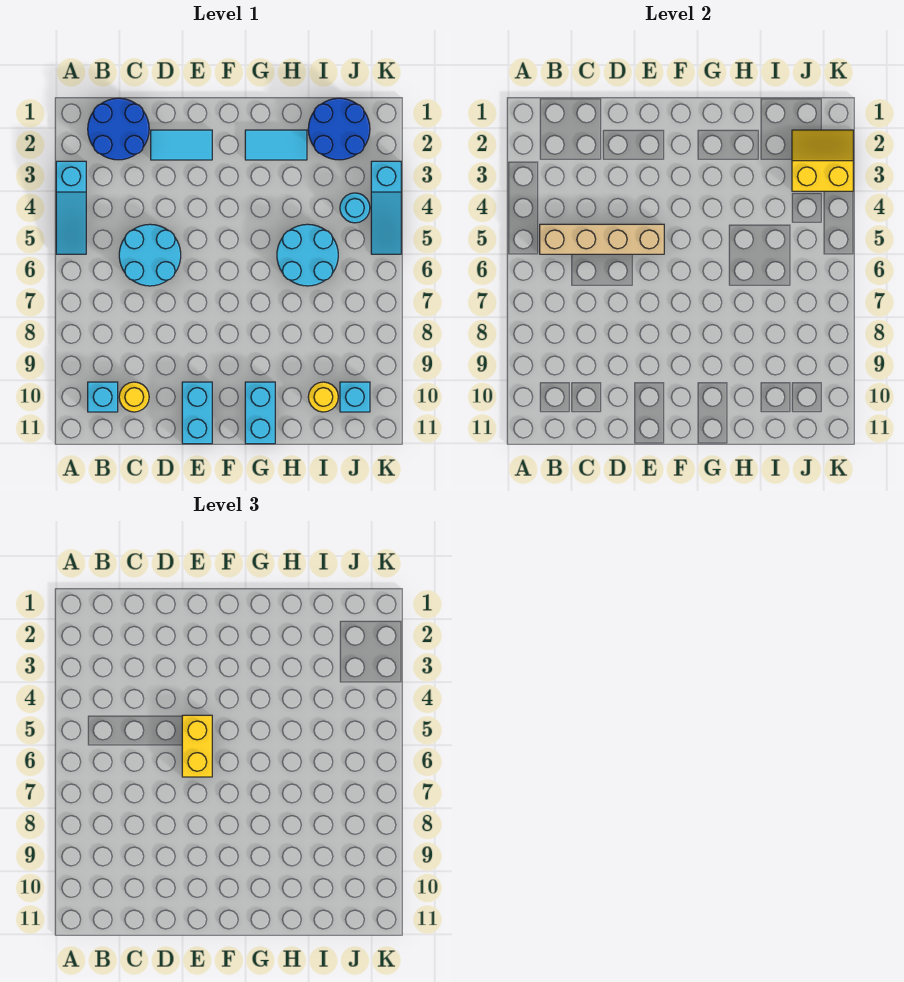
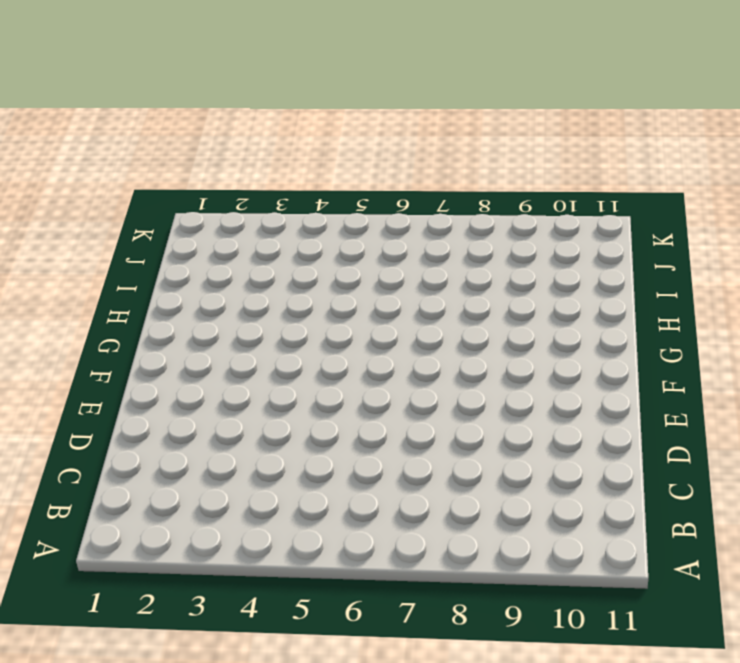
none -> cyan 1x3 slope [56,161,86,254]
none -> blue 2x2 round brick [88,98,149,160]
none -> cyan 1x1 brick [88,382,118,412]

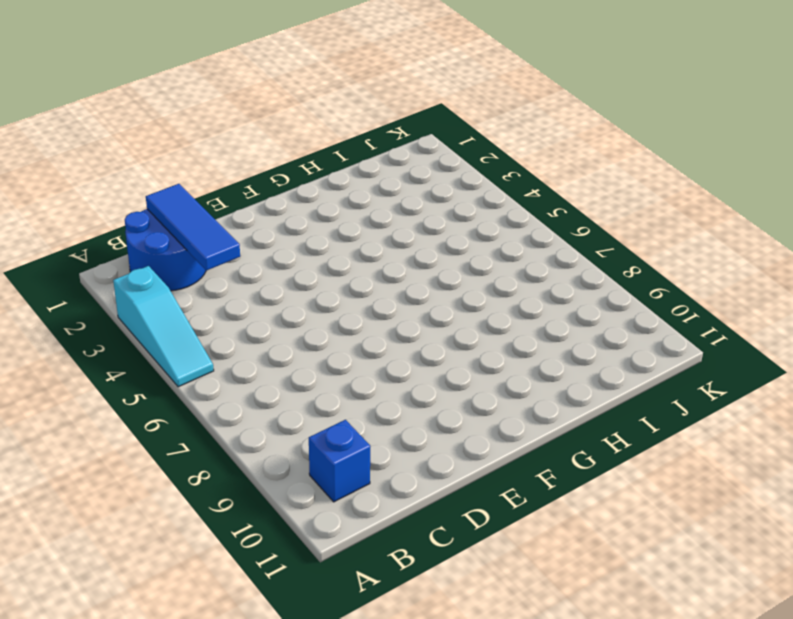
blue 1x1 brick [309,420,370,502] -> cyan 1x1 brick [88,382,118,412]
blue 1x3 tile [146,184,240,271] -> none
none -> cyan 2x2 round brick [119,224,181,286]
none -> yellow 1x1 round brick [119,382,149,412]
none -> cyan 1x2 tile [151,130,212,160]

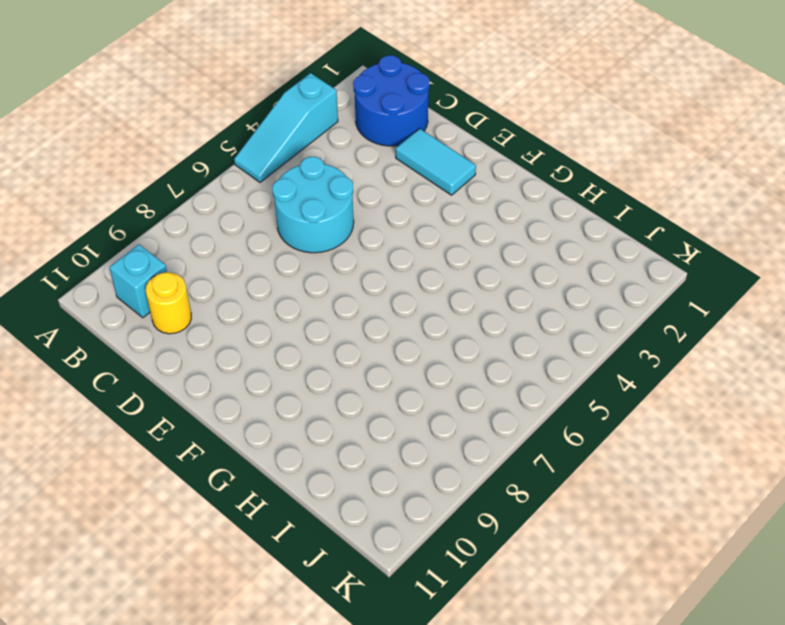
none -> cyan 1x2 brick [182,382,212,444]
none -> cyan 1x2 tile [245,130,307,160]
none -> cyan 1x2 brick [245,382,275,444]

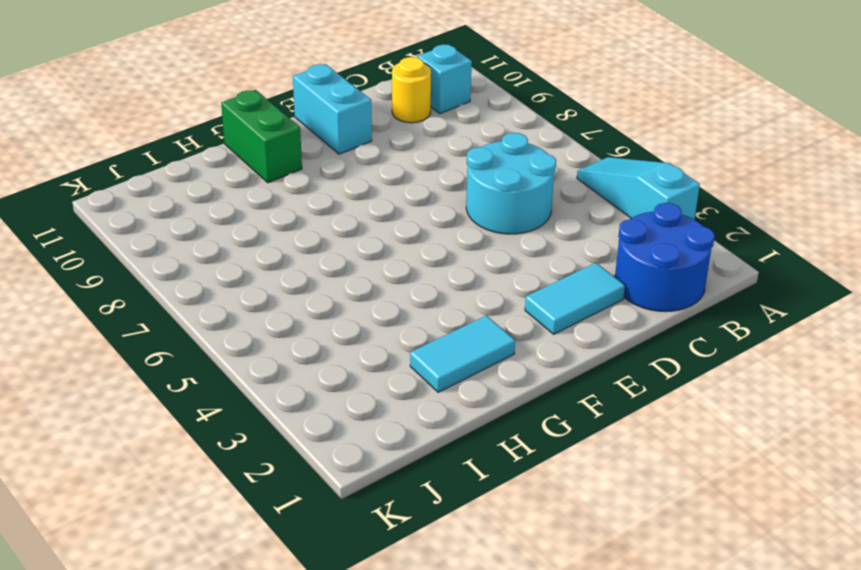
green 1x2 brick [221,90,302,183] -> cyan 1x2 brick [245,382,275,444]
none -> cyan 2x2 round brick [277,224,338,286]
none -> blue 2x2 round brick [308,98,370,160]
none -> yellow 1x1 round brick [308,382,338,412]

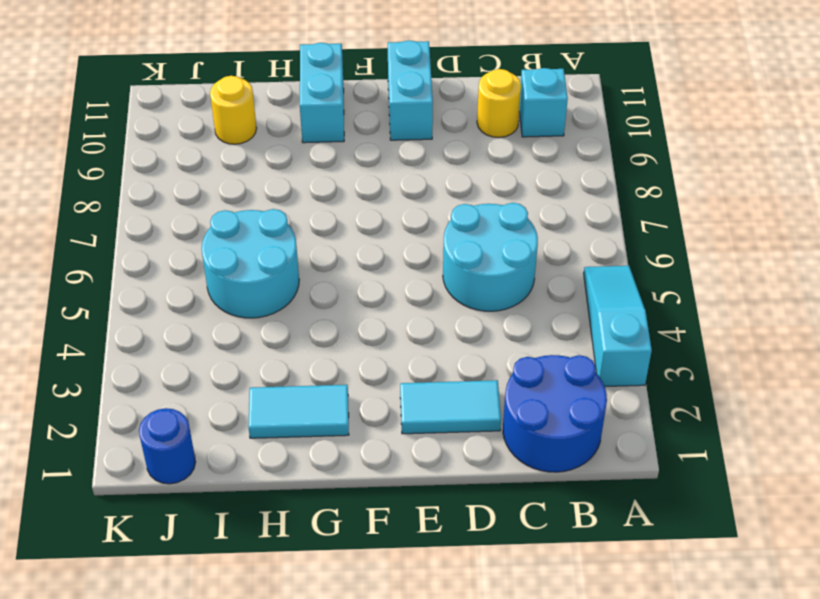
blue 1x1 round brick [139,408,196,484] -> blue 2x2 round brick [308,98,370,160]
none -> cyan 1x1 round brick [340,193,370,223]
none -> cyan 1x1 brick [340,382,370,412]
none -> cyan 1x3 slope [371,161,401,254]

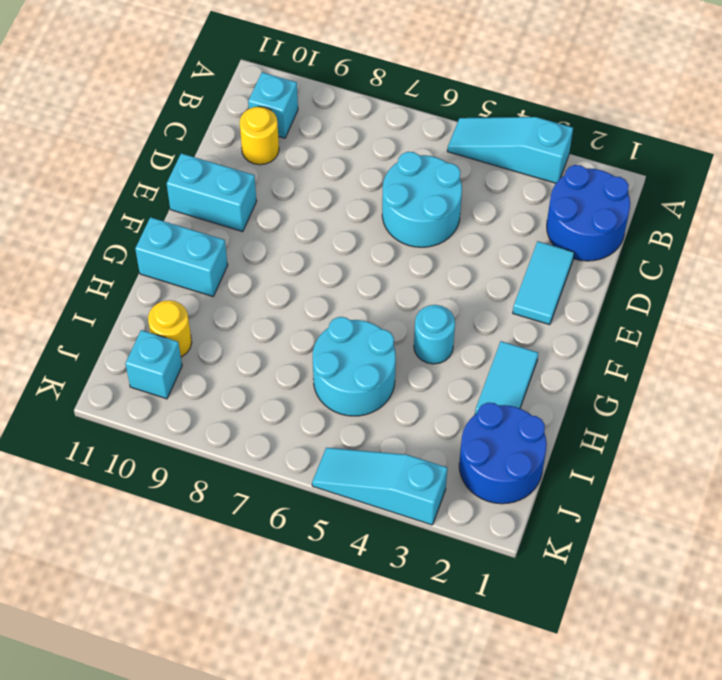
cyan 1x1 round brick [414,305,455,364] -> cyan 1x1 round brick moved to [340,193,370,223]
none -> tan 1x4 brick [540,224,664,254]
none -> yellow 2x2 slope [792,130,853,191]
none -> yellow 1x2 brick [182,715,212,777]

